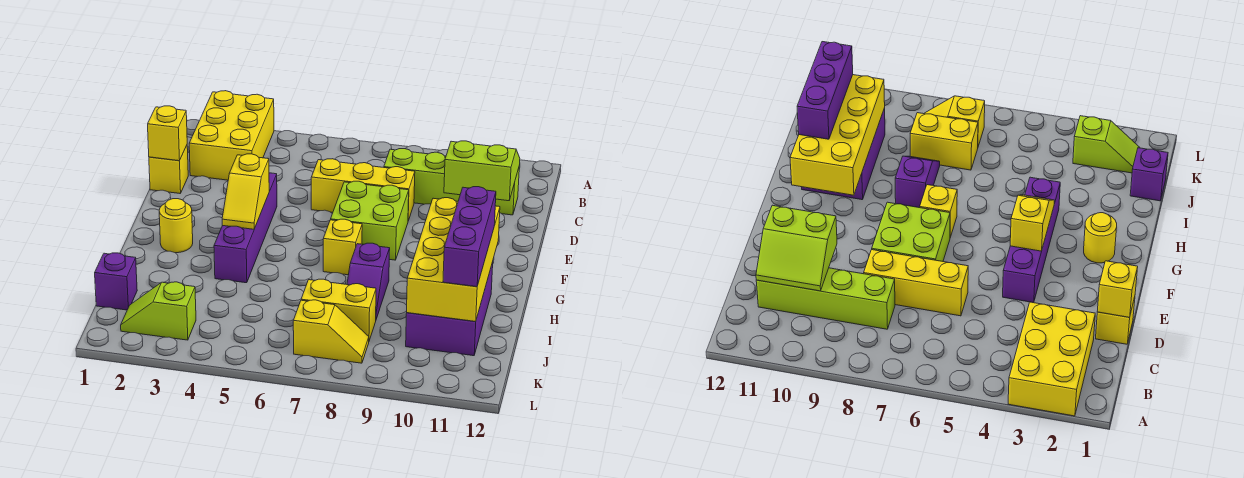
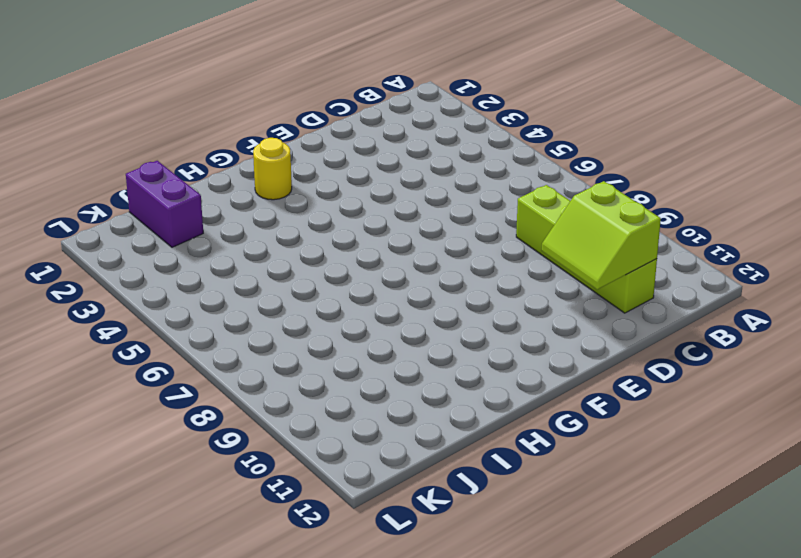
lime 2x2 slope [541,181,661,290] -> lime 2x2 slope turned to [444,141,520,201]
purple 1x2 brick [126,161,203,247] -> purple 1x1 brick [95,253,137,310]
none -> yellow 2x3 brick [189,91,274,180]
none -> yellow 1x1 brick [149,145,188,193]
none -> yellow 1x3 brick [311,159,415,221]

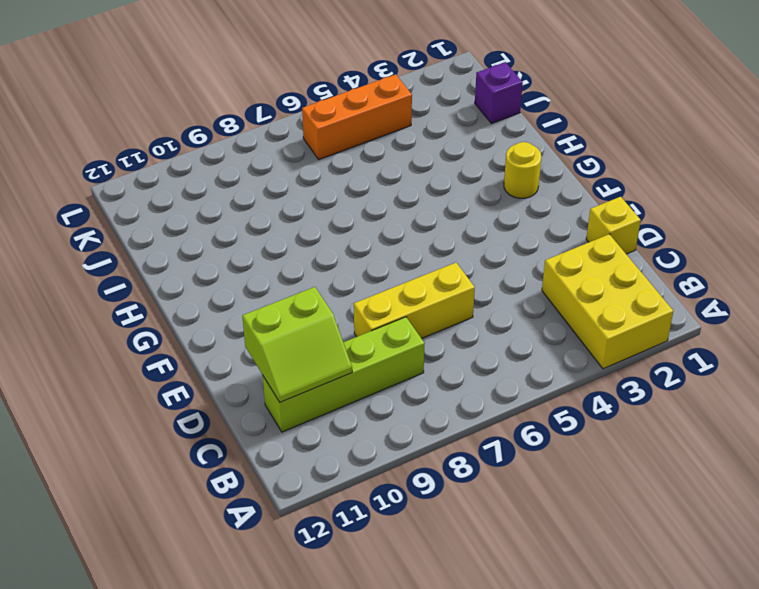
orange 1x3 brick [302,74,412,159] -> none
none -> purple 1x4 brick [214,173,277,283]
none -> lime 2x2 brick [331,181,409,260]
none -> yellow 1x1 brick [323,219,362,275]

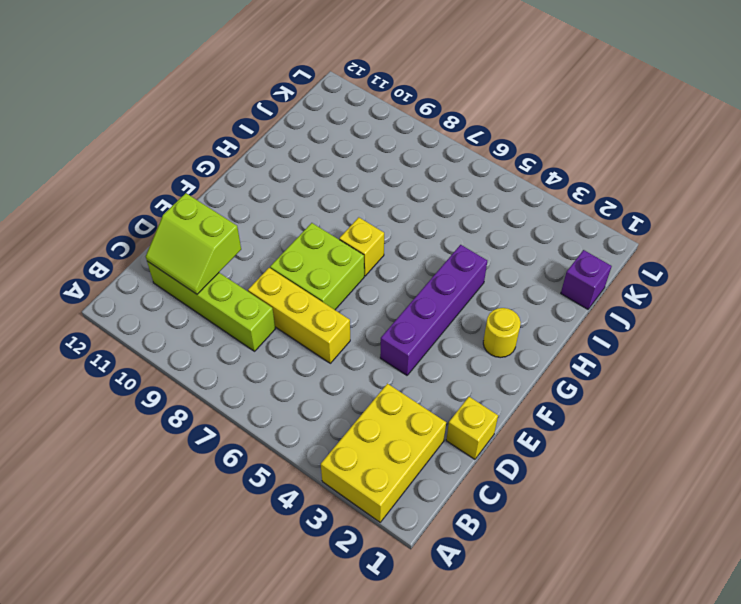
none -> purple 1x2 slope [347,243,390,319]
none -> purple 2x3 brick [406,262,493,356]
none -> yellow 1x2 brick [301,279,376,341]

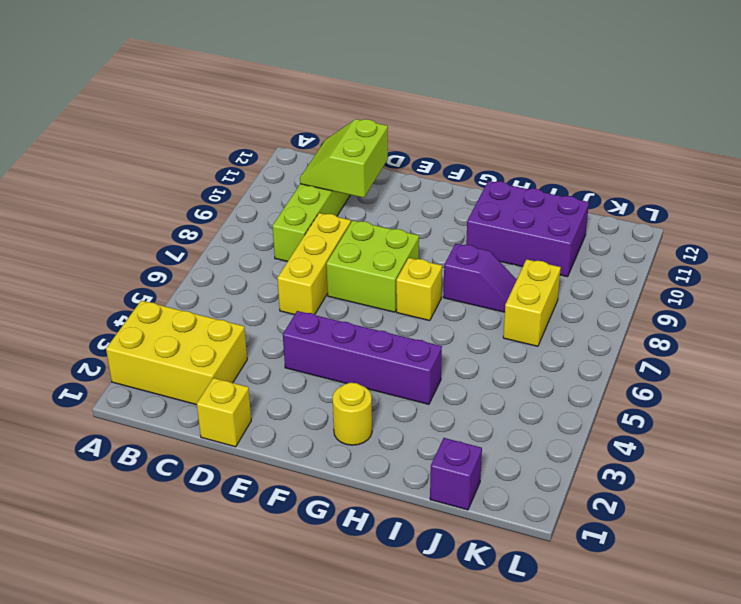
none -> lime 1x2 slope [121,282,196,340]
none -> yellow 1x2 slope [293,300,369,363]
none -> yellow 1x1 brick [148,106,187,161]

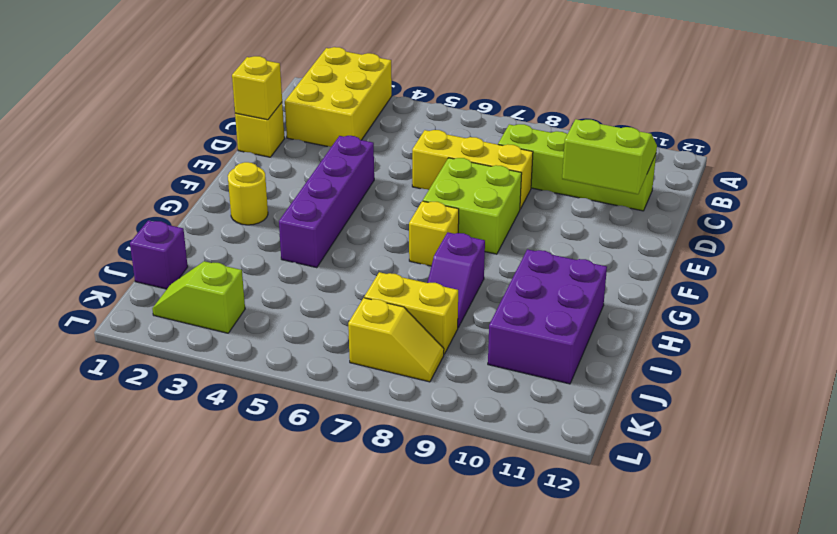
none -> yellow 1x2 slope [222,154,269,229]
none -> yellow 2x4 brick [407,198,500,321]
none -> purple 1x3 brick [443,187,496,287]

